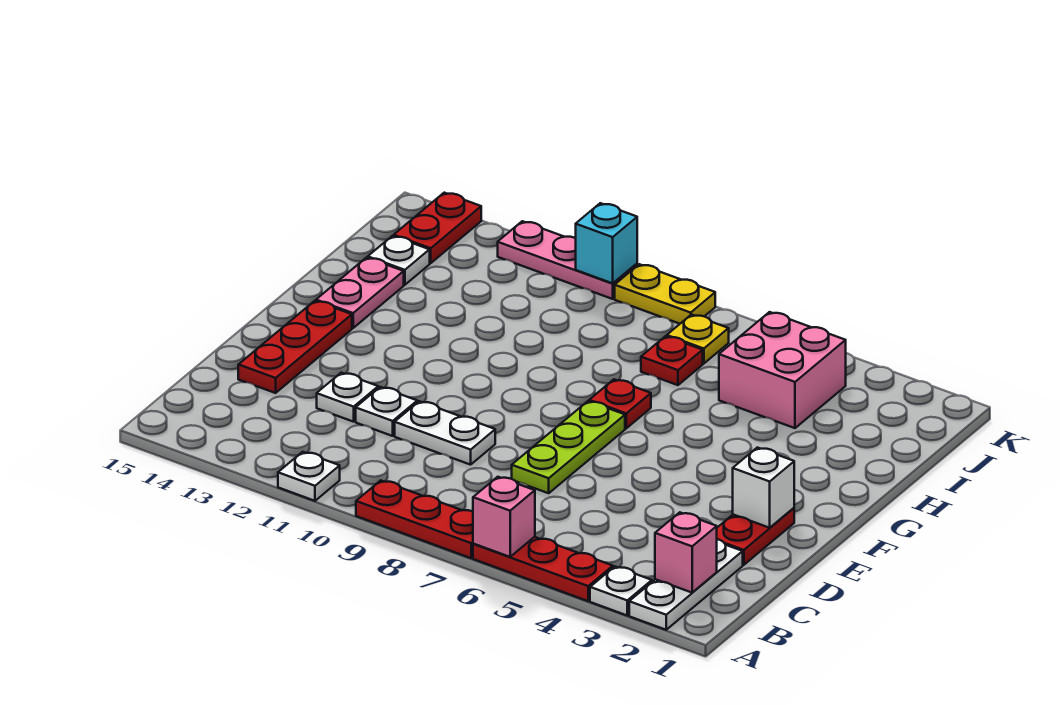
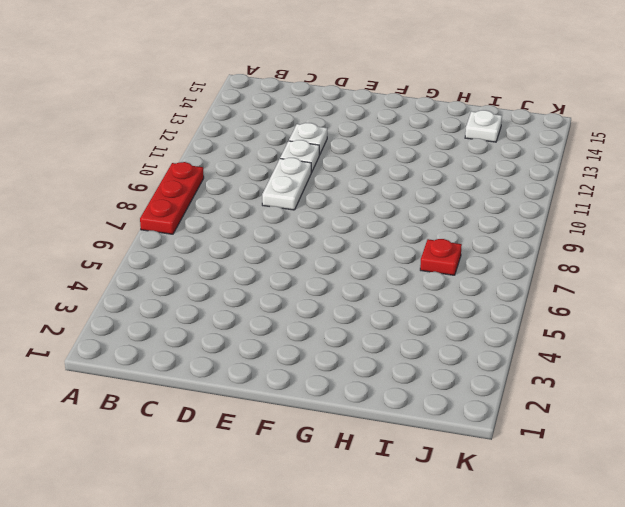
none -> white 1x3 plate [629,539,743,630]
none -> white 1x1 plate [590,567,652,615]
none -> red 1x3 plate [473,537,613,601]

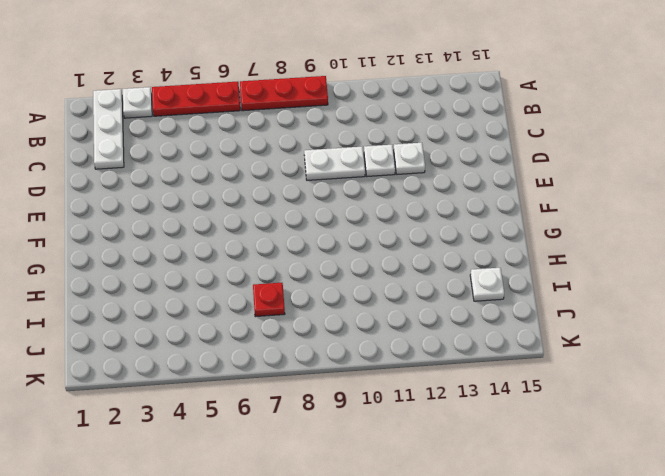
none -> white 1x1 plate [278,452,340,501]
none -> red 1x2 plate [717,508,794,565]
none -> lime 1x3 plate [512,401,625,493]

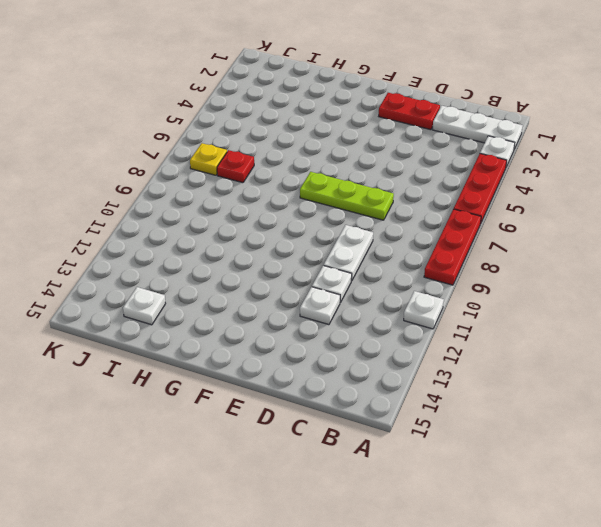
none -> red 1x3 plate [238,301,352,393]
none -> red 1x1 plate [589,380,651,428]
none -> pink 1x2 plate [316,258,404,328]

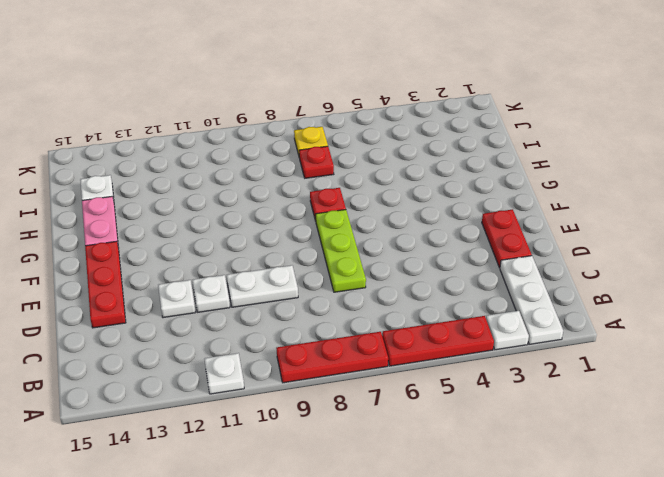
none -> pink 2x2 brick [719,312,846,428]
none -> red 1x2 plate [394,193,481,263]
none -> yellow 1x2 plate [615,264,715,324]

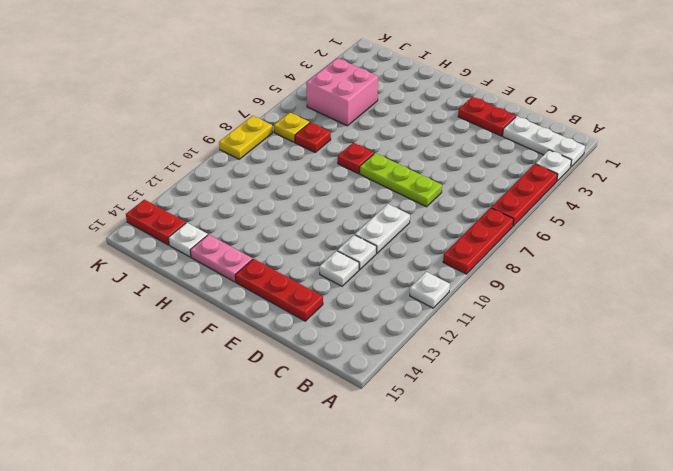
none -> pink 1x3 plate [498,221,637,299]
none -> pink 1x1 brick [473,477,535,557]
none -> pink 1x1 brick [655,512,717,593]

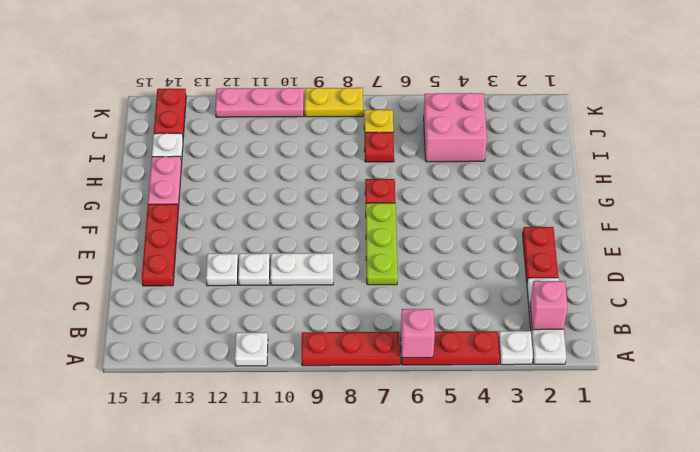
none -> white 1x1 brick [733,448,794,528]
none -> cyan 1x1 brick [576,203,637,283]

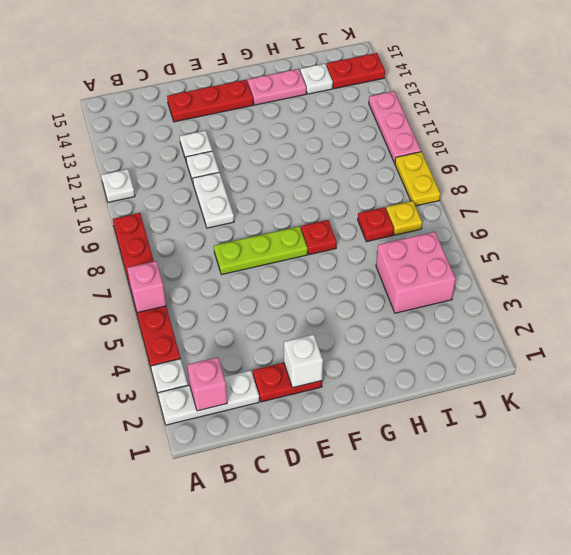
none -> cyan 1x1 brick [576,203,637,283]

